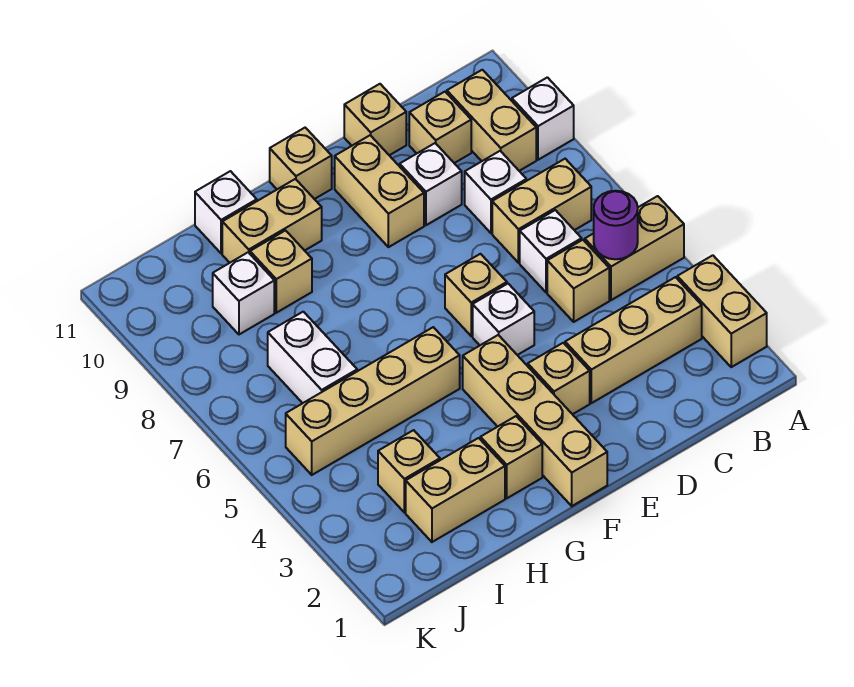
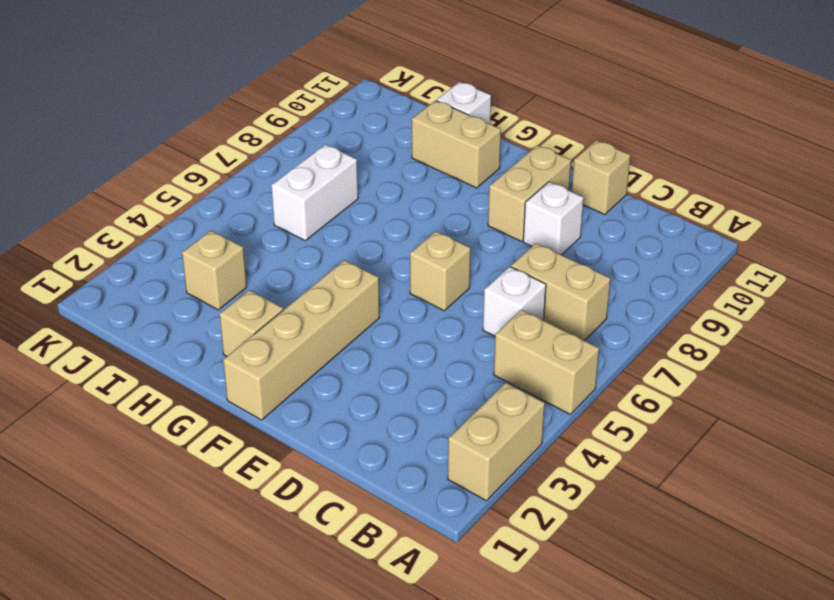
none -> white 1x1 brick [512,77,574,160]
none -> tan 1x3 brick [565,277,702,403]
none -> tan 1x2 brick [447,70,536,171]

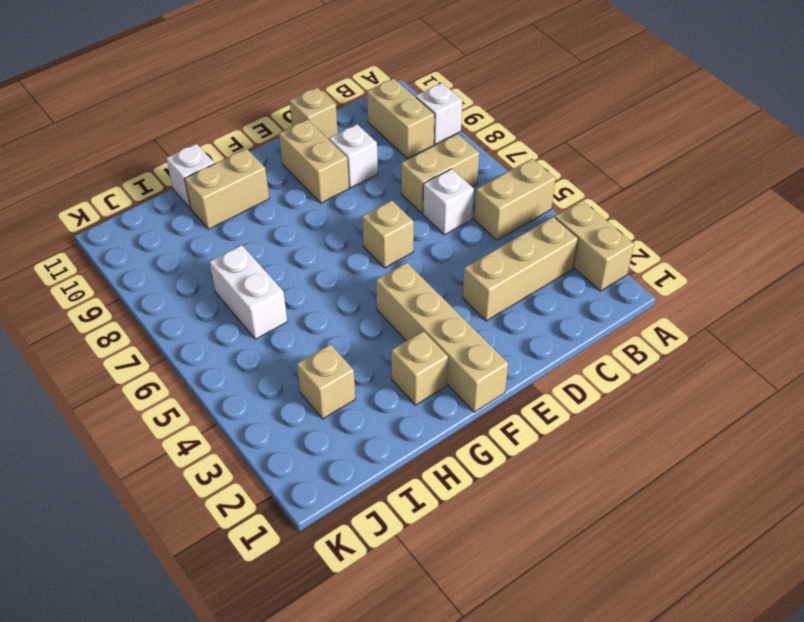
none -> tan 1x1 brick [547,240,609,322]
none -> white 1x1 brick [465,151,526,233]
none -> tan 1x1 brick [409,92,471,163]

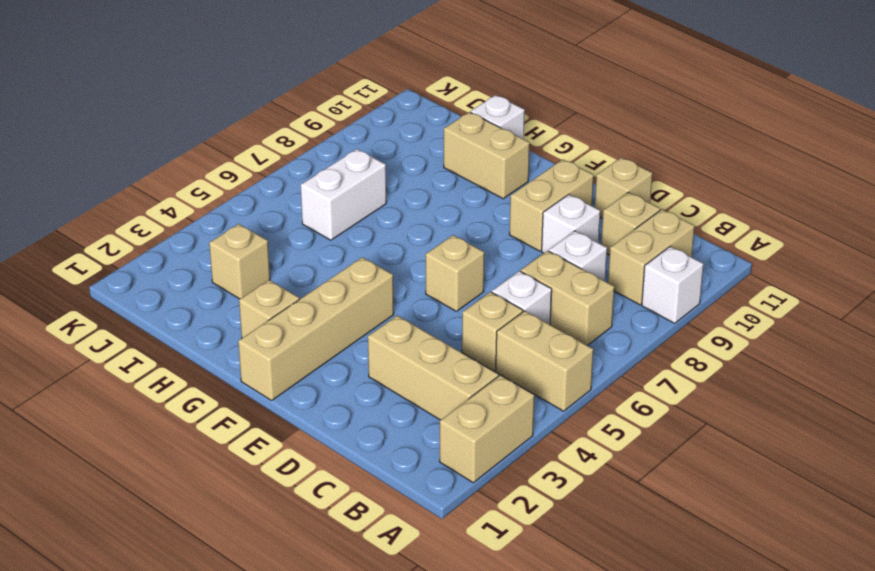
none -> tan 1x1 brick [528,343,590,414]
none -> white 1x1 brick [473,284,534,355]
none -> tan 1x1 brick [270,128,332,199]

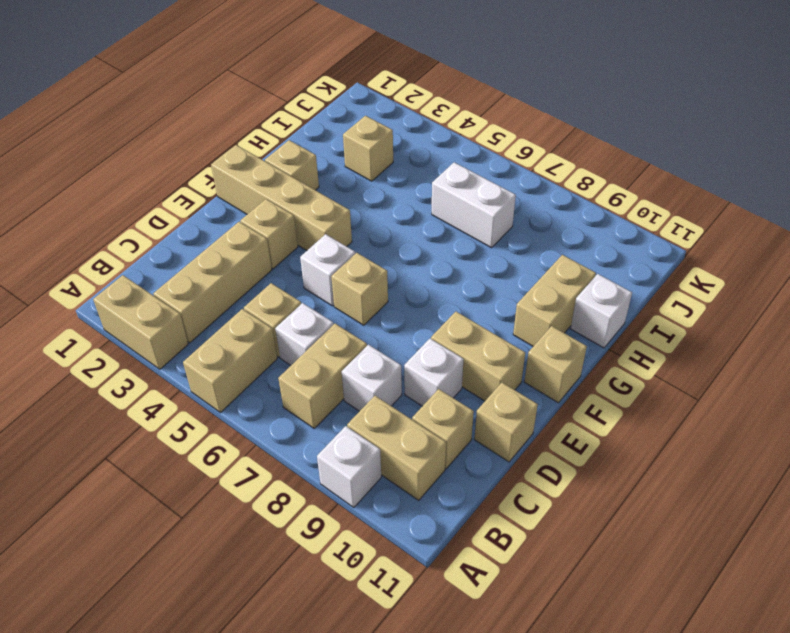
none -> tan 1x4 brick [286,327,460,475]
none -> tan 1x2 brick [406,438,505,542]
none -> tan 1x1 brick [250,231,312,313]

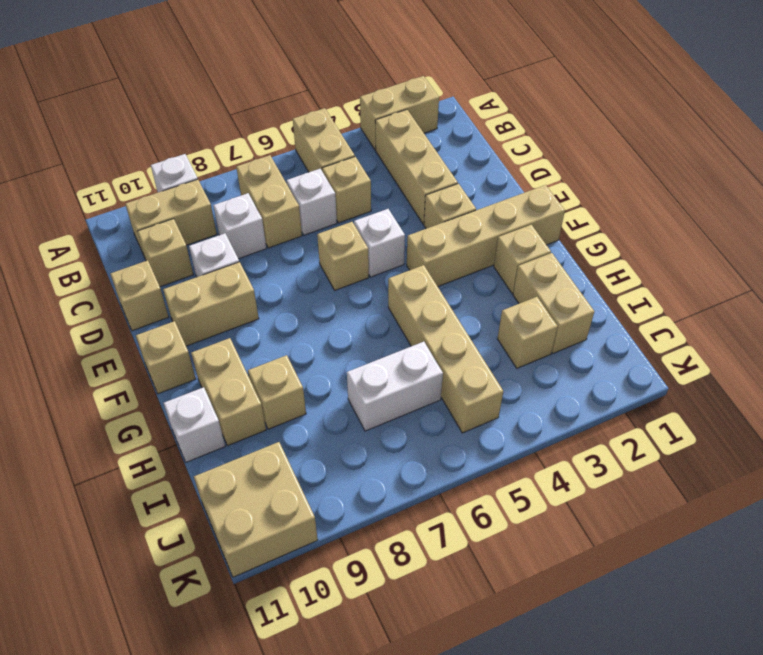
tan 2x2 brick [194,442,318,577] -> none
none -> white 1x1 brick [213,252,274,334]
none -> purple 1x1 round brick [594,191,638,259]

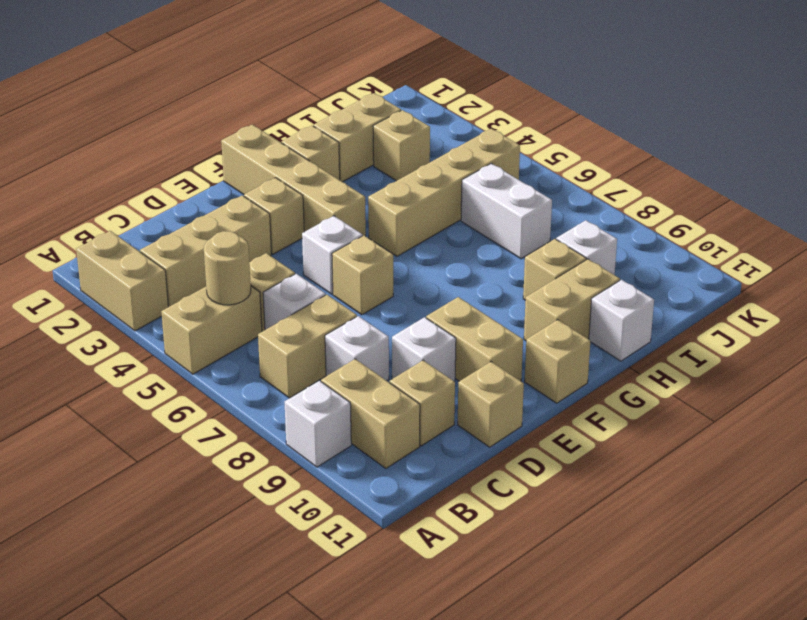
tan 1x1 round brick [204,231,251,305] -> purple 1x1 round brick [594,191,638,259]

